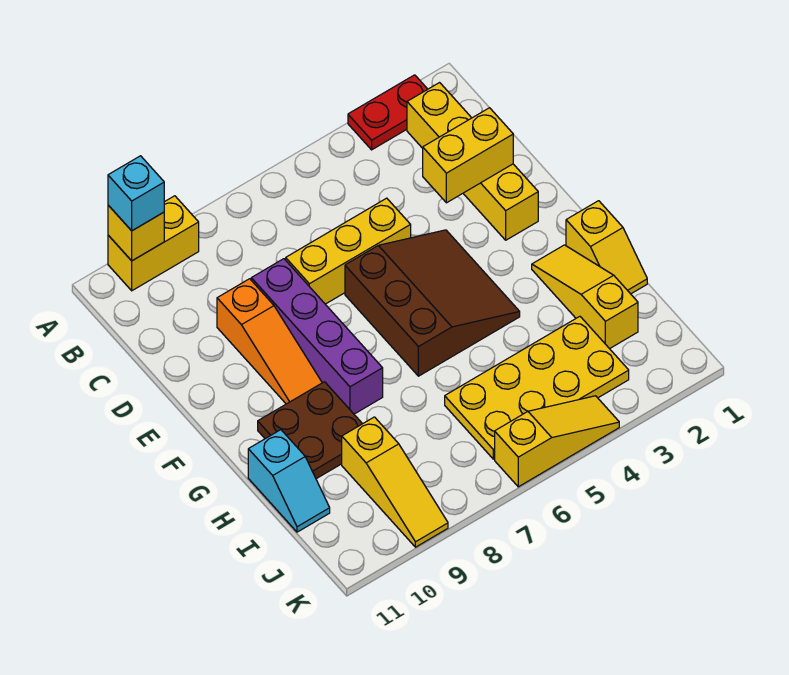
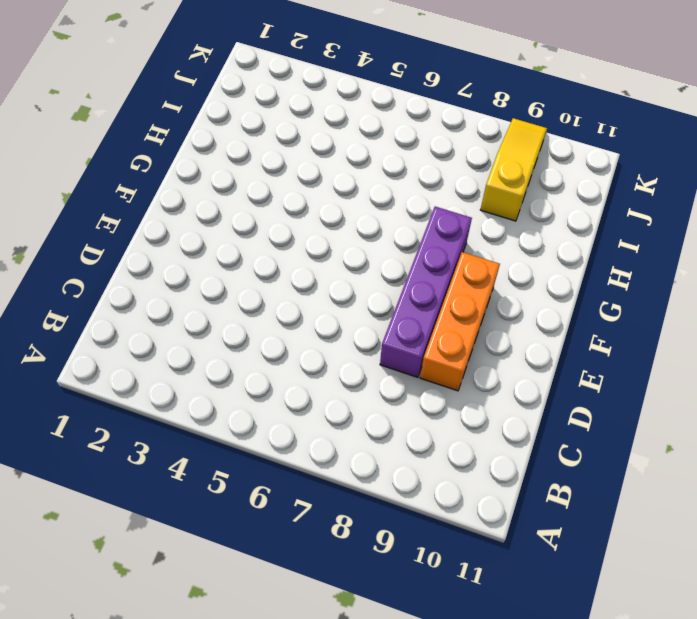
orange 1x3 brick [420,252,500,391] -> orange 1x3 slope [217,279,322,404]
none -> red 1x2 plate [348,75,428,150]
none -> yellow 1x2 brick [108,196,199,291]
none -> yellow 1x4 brick [407,83,538,240]

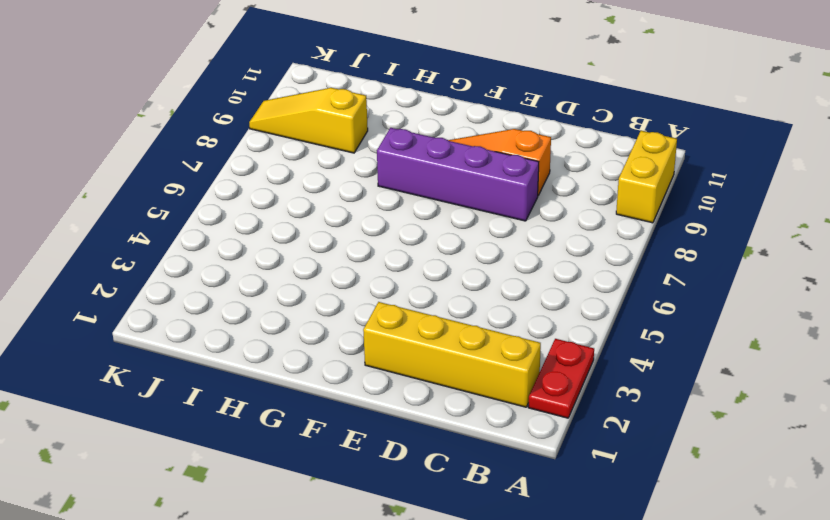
none -> yellow 1x3 brick [286,198,411,304]
none -> brown 3x3 slope [345,230,520,376]
none -> yellow 1x2 slope [566,201,647,294]

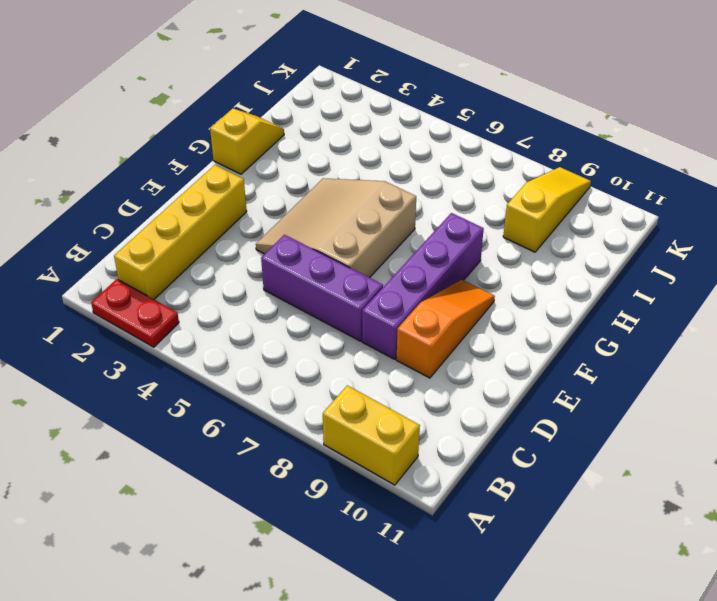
purple 1x3 brick [261,235,383,341] -> yellow 1x3 brick [286,198,411,304]
tan 3x3 slope [256,178,416,278] -> brown 3x3 slope [345,230,520,376]
none -> yellow 1x3 slope [532,245,638,349]
none -> brown 2x2 plate [258,382,362,479]
none -> cyan 1x2 slope [248,430,330,532]

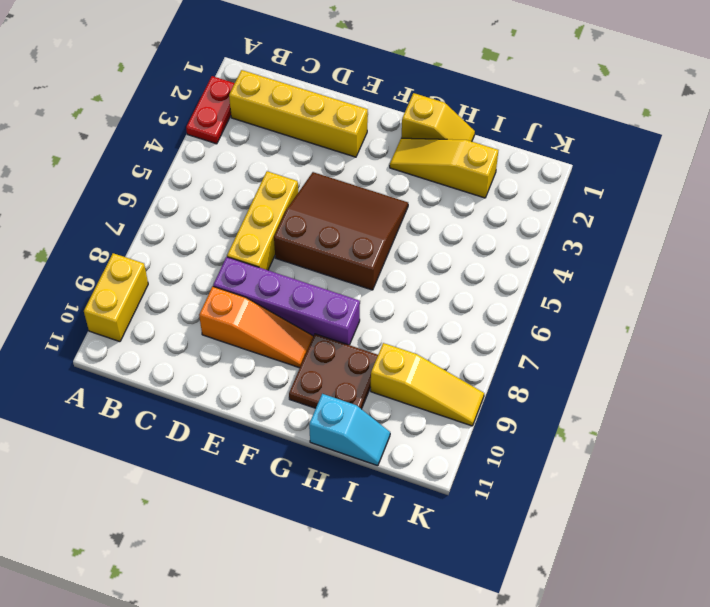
none -> yellow 2x4 plate [445,316,629,459]
none -> yellow 1x3 slope [495,396,619,487]
none -> yellow 1x1 brick [108,205,164,261]

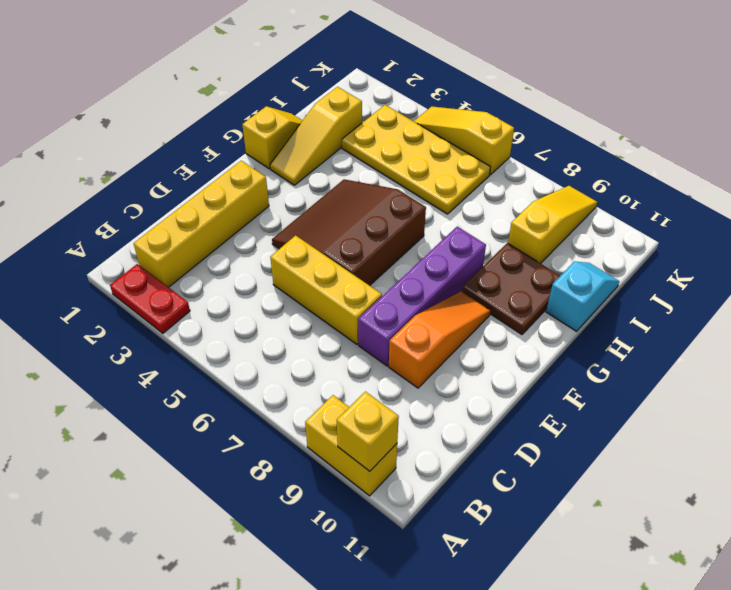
none -> yellow 1x2 brick [423,108,513,203]
none -> cyan 1x1 brick [108,156,164,231]

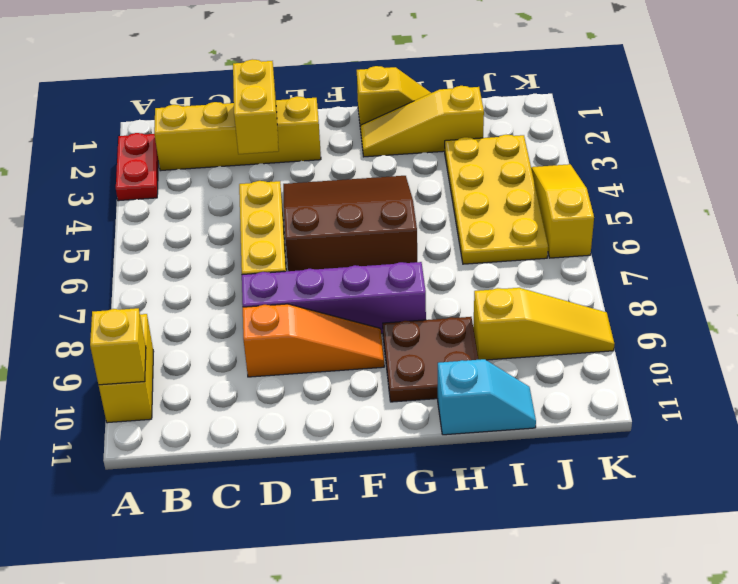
none -> cyan 1x1 brick [108,156,164,231]

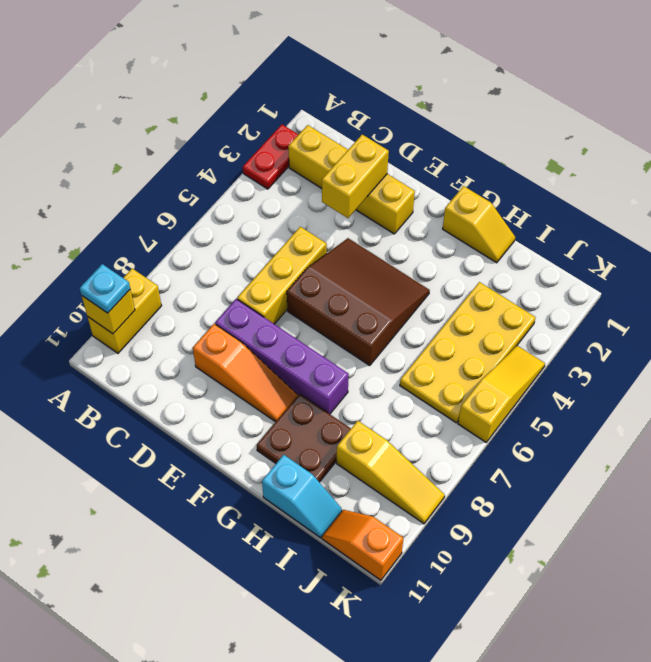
cyan 1x1 plate [80,264,130,313] -> cyan 1x1 brick [108,156,164,231]
orange 1x2 slope [322,510,404,580] -> none
none -> yellow 1x3 slope [532,245,638,349]

